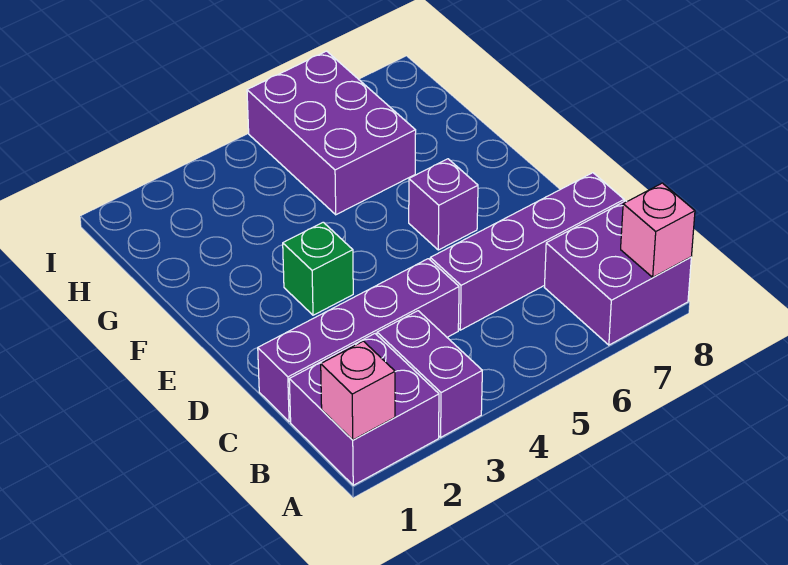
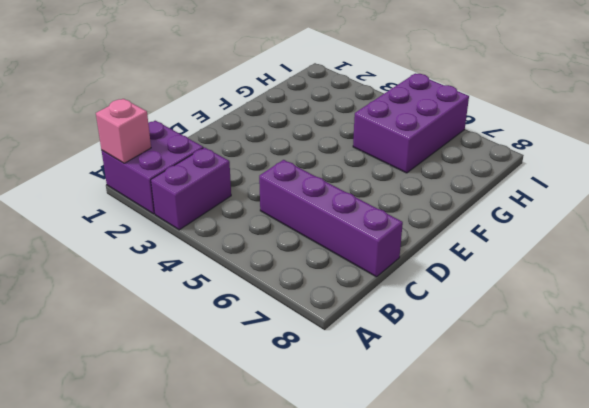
none -> purple 2x2 brick [545,201,691,345]
none -> purple 1x4 brick [258,259,459,422]

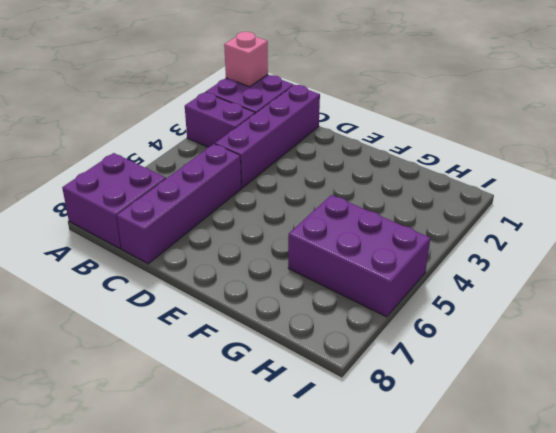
none -> green 1x1 brick [283,222,353,315]
none -> purple 1x1 brick [409,159,478,250]

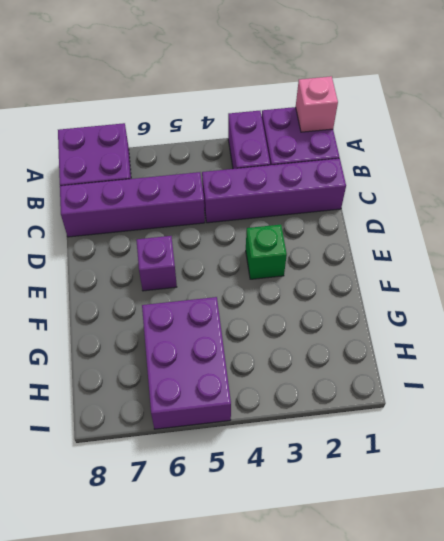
none -> pink 1x1 brick [621,183,695,277]

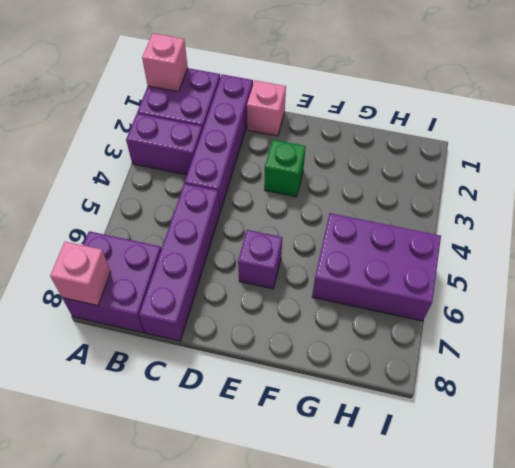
pink 1x1 brick [247,80,286,136] -> none

